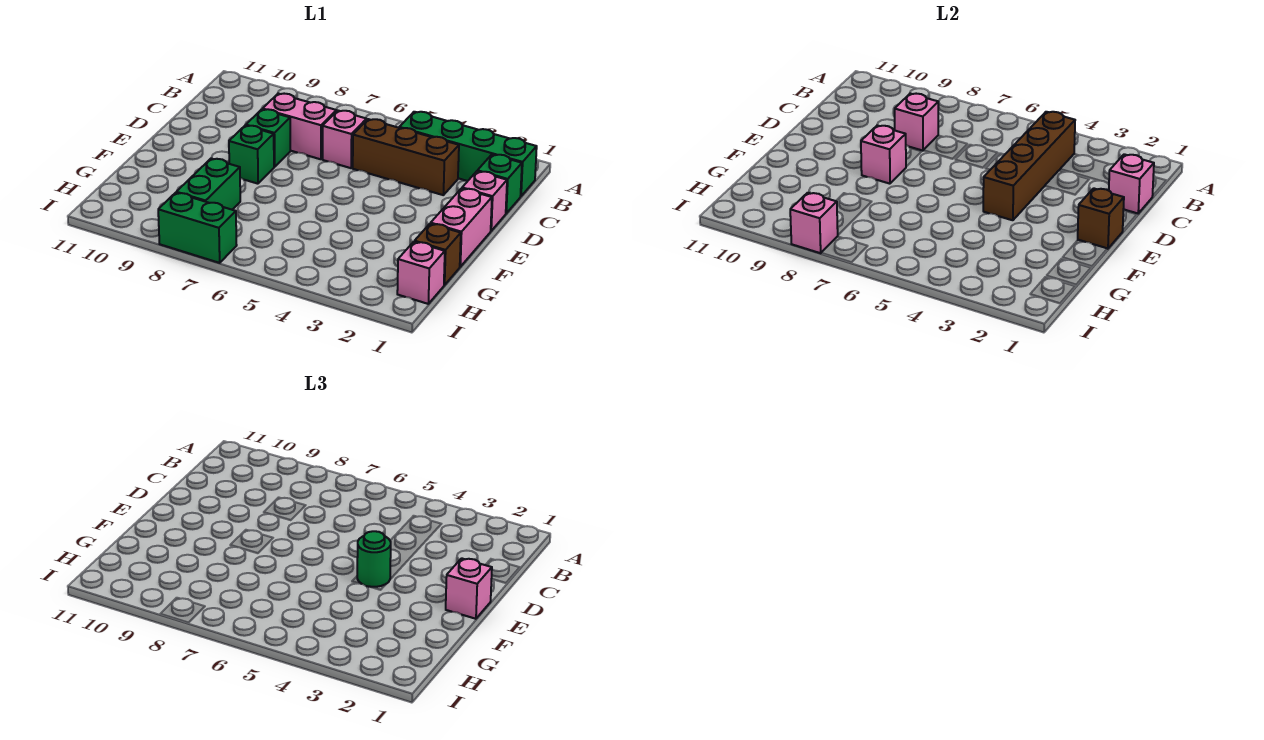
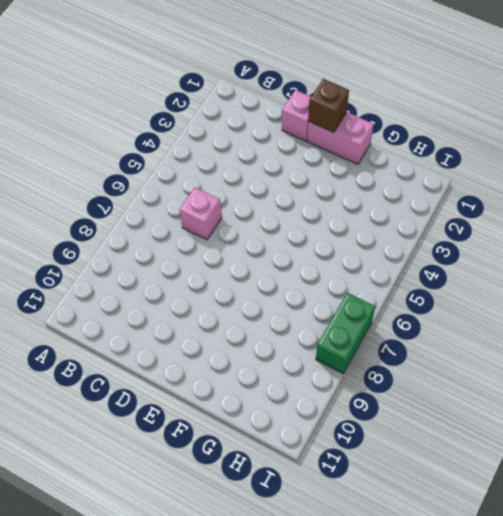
none -> green 1x4 brick [399,112,537,196]
none -> green 1x1 brick [478,154,522,213]
none -> brown 1x3 brick [353,119,459,195]

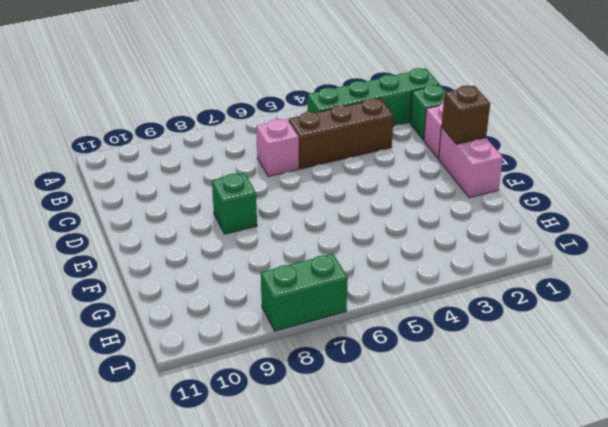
none -> pink 1x2 brick [263,94,336,159]
none -> green 1x1 brick [246,109,290,167]
none -> brown 1x1 brick [415,224,461,285]

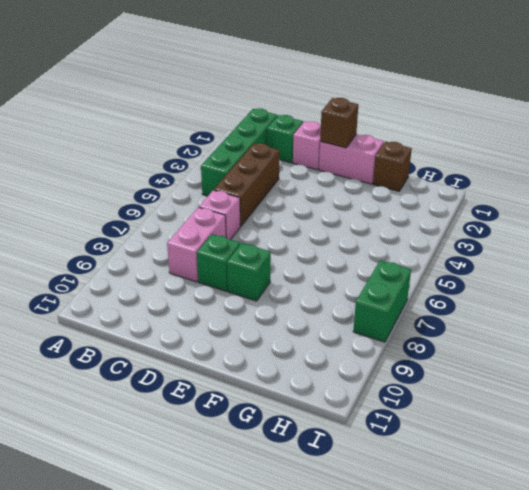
none -> green 1x2 brick [176,158,240,210]
none -> pink 1x1 brick [397,242,445,304]
none -> brown 1x4 brick [983,112,1075,220]

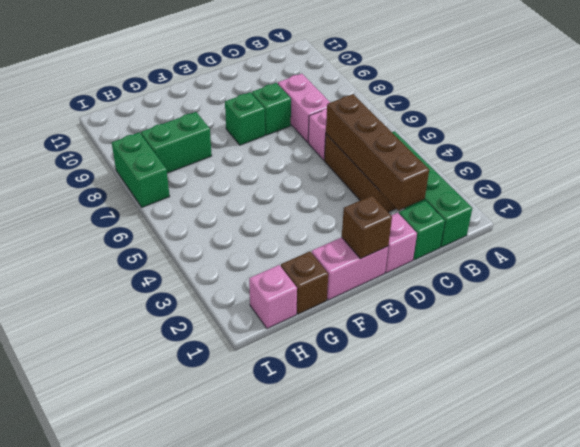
brown 1x4 brick [326,94,429,210] -> brown 1x4 brick turned to [983,112,1075,220]
none -> pink 1x1 brick [1109,154,1154,213]
none -> pink 1x1 brick [895,94,938,151]
none -> pink 1x1 brick [861,125,906,184]

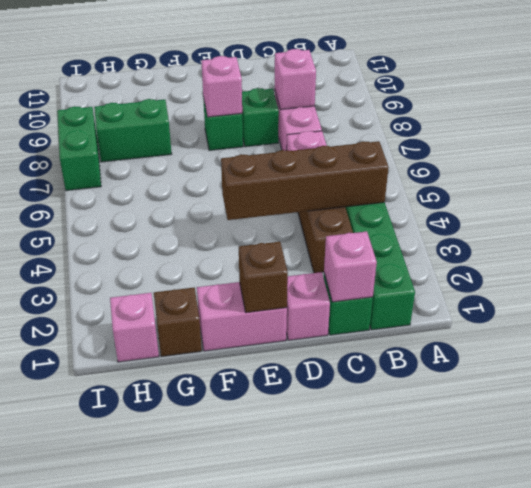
none -> pink 1x1 brick [790,193,838,253]
none -> pink 1x1 brick [446,558,492,619]
none -> green 1x1 round brick [357,531,391,587]

